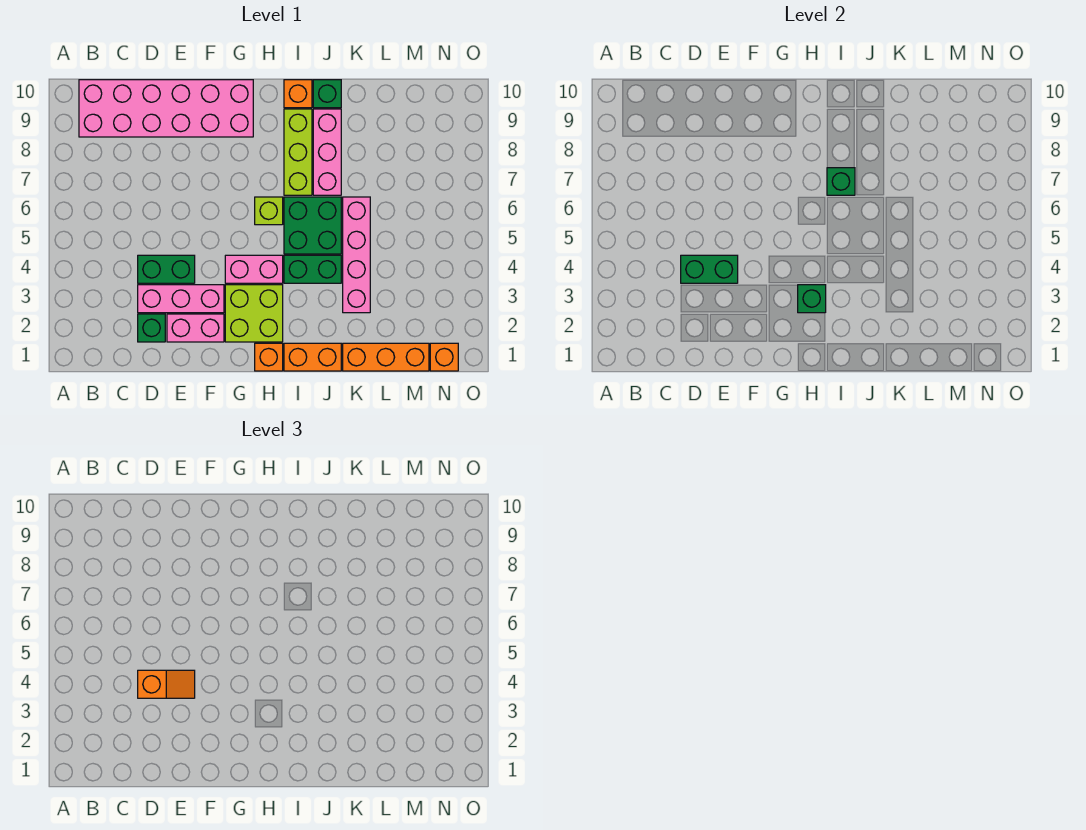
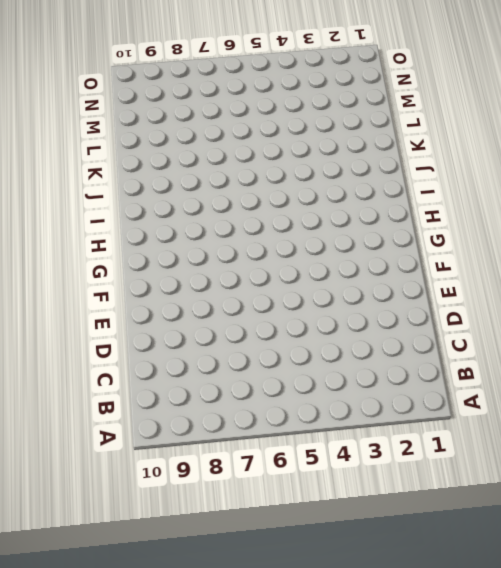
none -> pink 2x6 brick [79,80,253,137]
none -> green 1x1 brick [138,314,165,342]
none -> pink 1x3 brick [138,285,224,313]

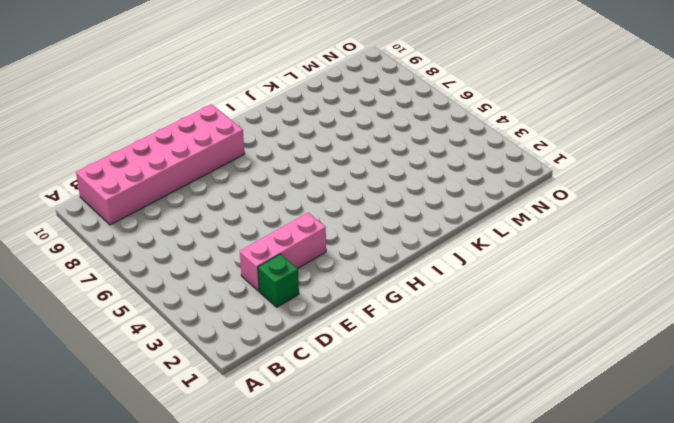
none -> green 1x2 brick [138,255,195,283]
none -> pink 1x2 brick [167,314,224,342]
none -> lime 2x2 brick [225,285,283,342]

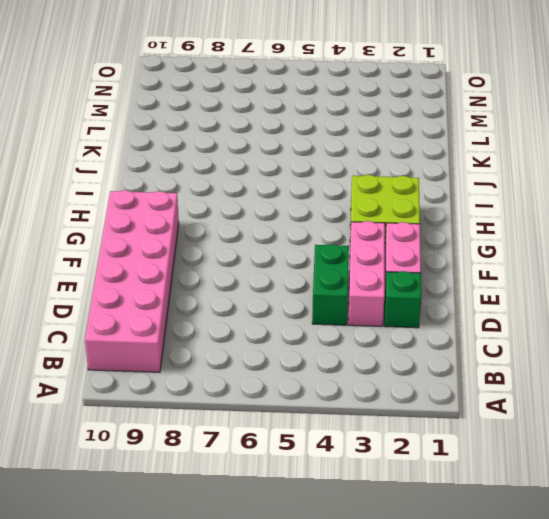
none -> pink 1x2 brick [225,255,283,283]
none -> orange 1x1 brick [255,343,283,371]
none -> lime 1x1 brick [255,197,283,225]

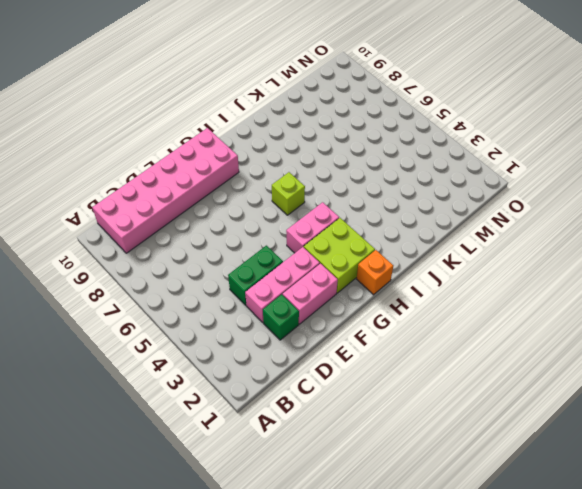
none -> orange 1x2 brick [284,343,341,371]
none -> green 1x2 brick [284,255,341,283]
none -> green 2x2 brick [284,197,341,254]

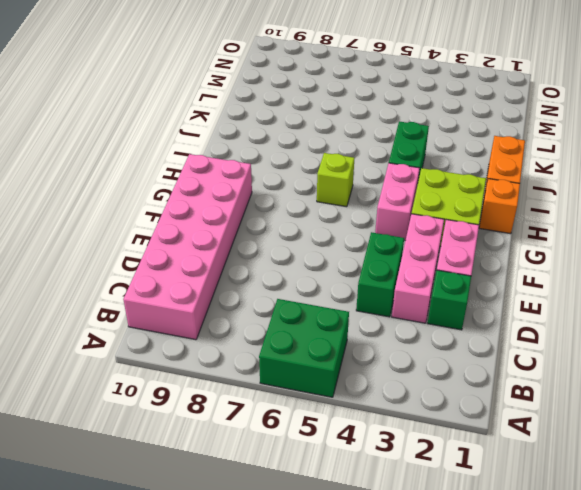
green 2x2 brick [259,299,349,397] -> green 2x2 brick moved to [284,197,341,254]
none -> lime 1x3 brick [284,109,312,195]
none -> orange 1x1 brick [284,80,312,108]
none -> pink 1x3 brick [313,109,341,195]

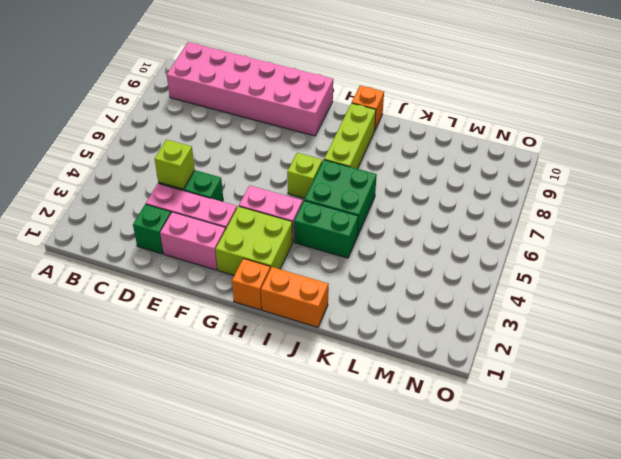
lime 1x1 brick [155,140,195,189] -> green 1x2 brick [681,255,738,283]
none -> pink 1x3 brick [313,109,341,195]
none -> green 1x1 brick [313,80,341,108]
none -> orange 1x3 brick [343,343,429,371]

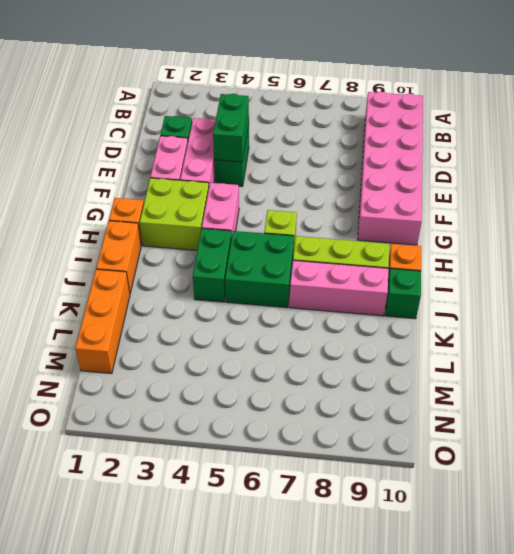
none -> pink 1x4 brick [343,197,370,313]
none -> orange 1x1 brick [430,343,458,371]
none -> green 1x1 brick [798,285,826,313]

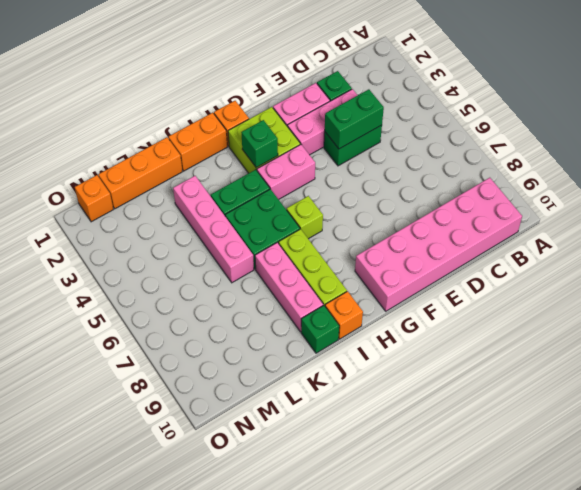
none -> green 1x1 brick [827,168,855,195]
none -> orange 1x2 slope [138,670,195,698]

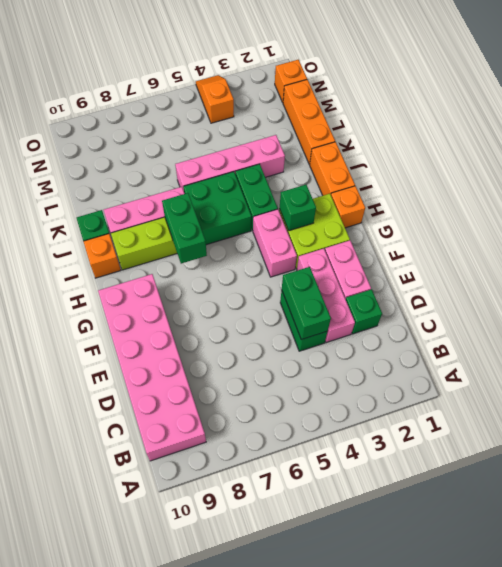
green 1x2 brick [162,193,207,264] -> green 1x1 brick [827,168,855,195]
orange 1x2 slope [196,75,234,123] -> orange 1x2 slope moved to [138,670,195,698]
none -> lime 1x1 brick [255,197,283,225]

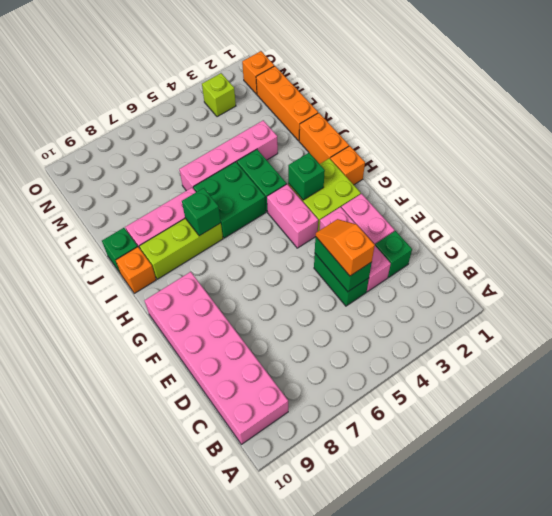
lime 1x1 brick [202,73,236,117] -> lime 1x1 brick moved to [255,197,283,225]

